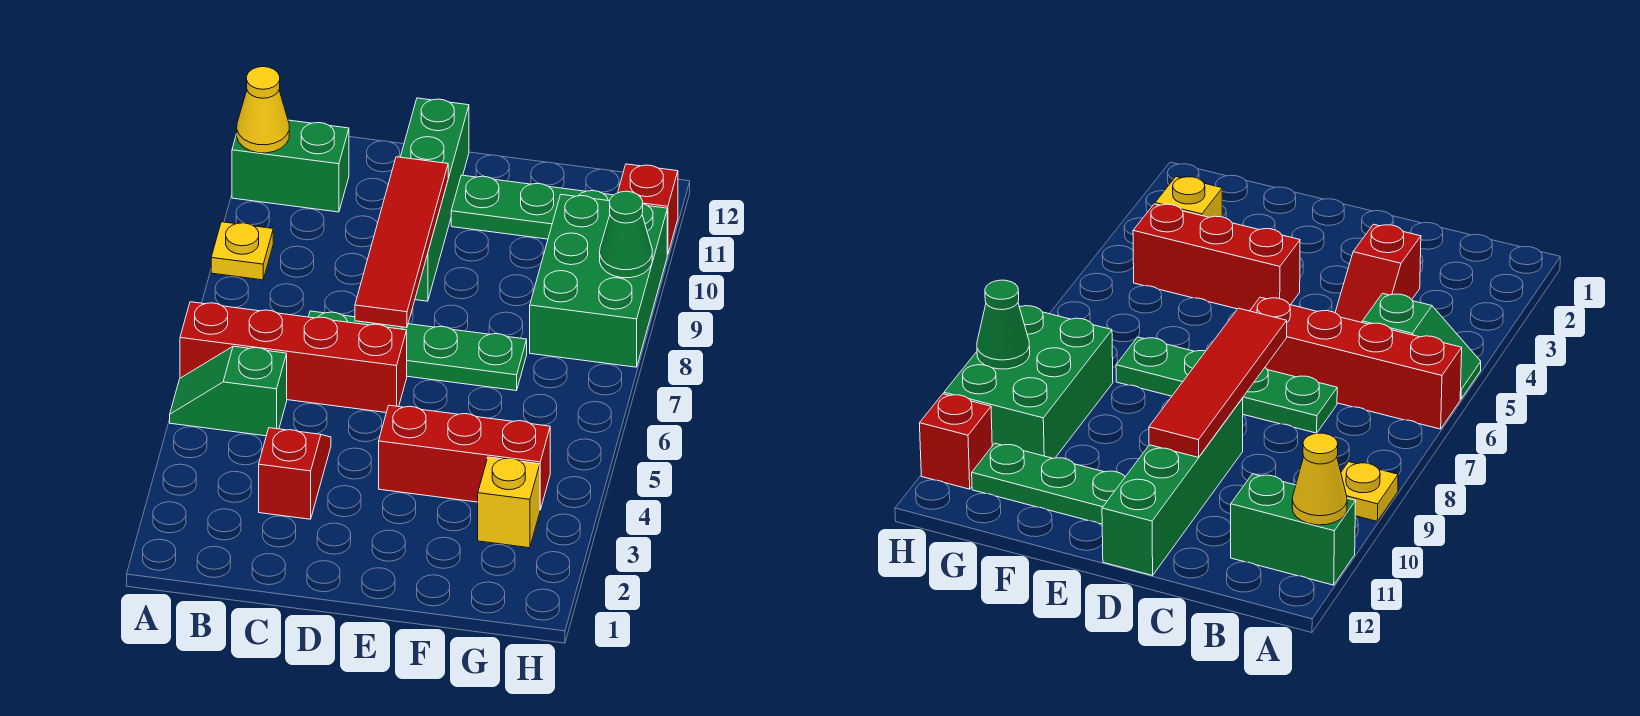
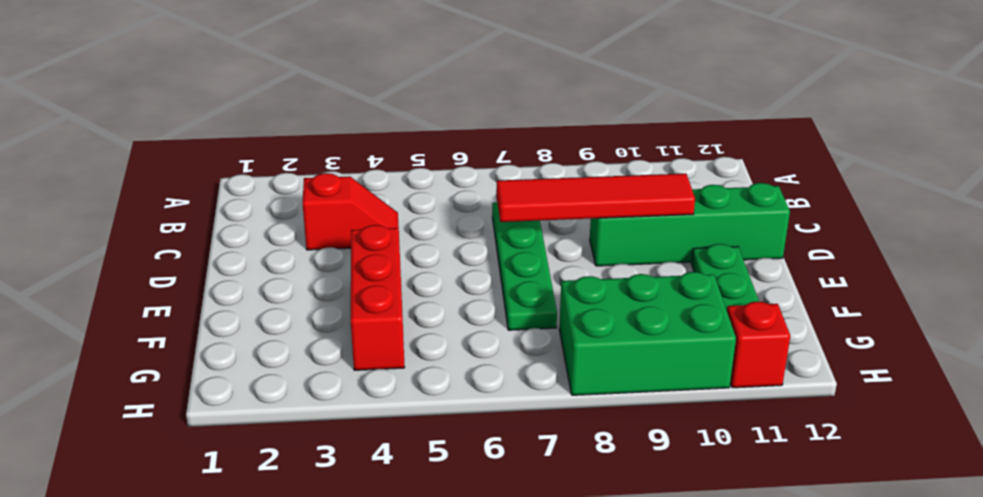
none -> green 1x2 slope [170,346,287,436]
none -> red 1x4 brick [180,302,407,412]
none -> yellow 1x1 plate [211,222,273,280]

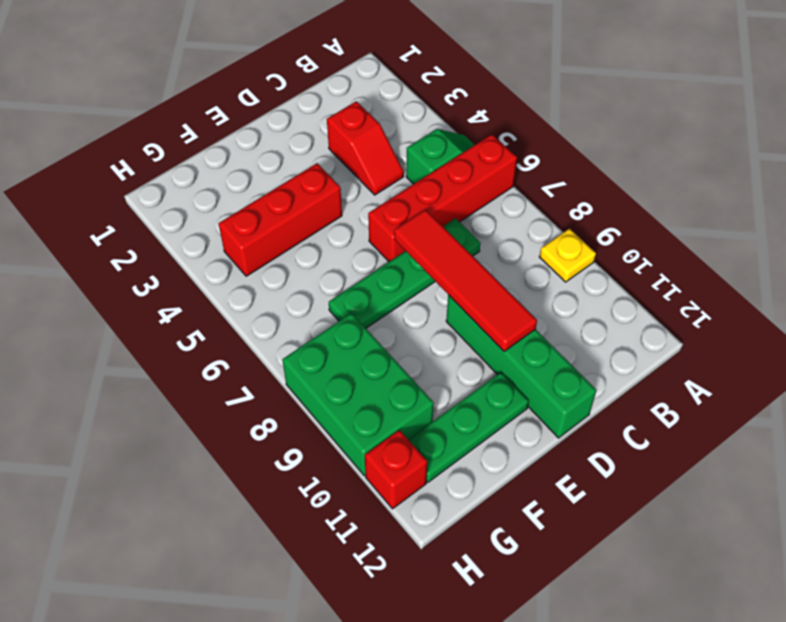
none -> green 1x2 brick [232,120,349,212]
none -> yellow 1x1 brick [478,457,540,548]
none -> yellow 1x1 cone [237,67,289,153]

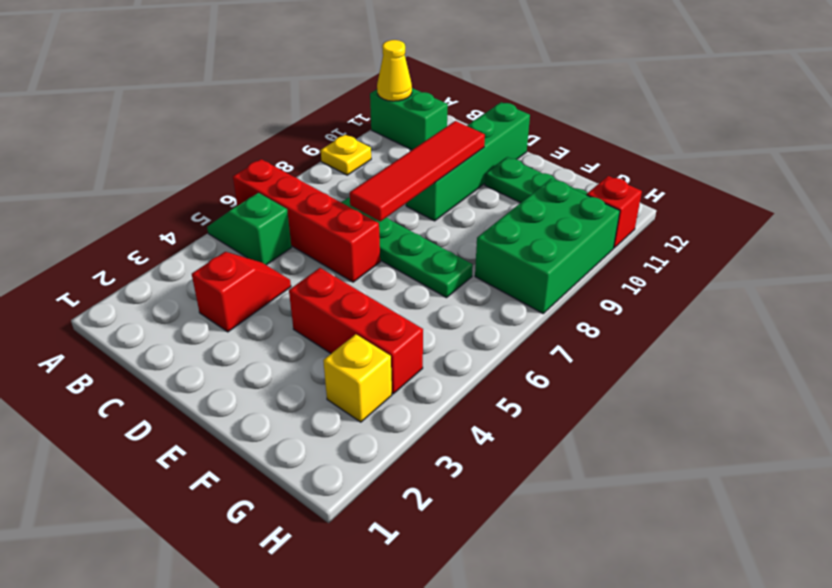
none -> green 1x1 cone [600,191,652,278]

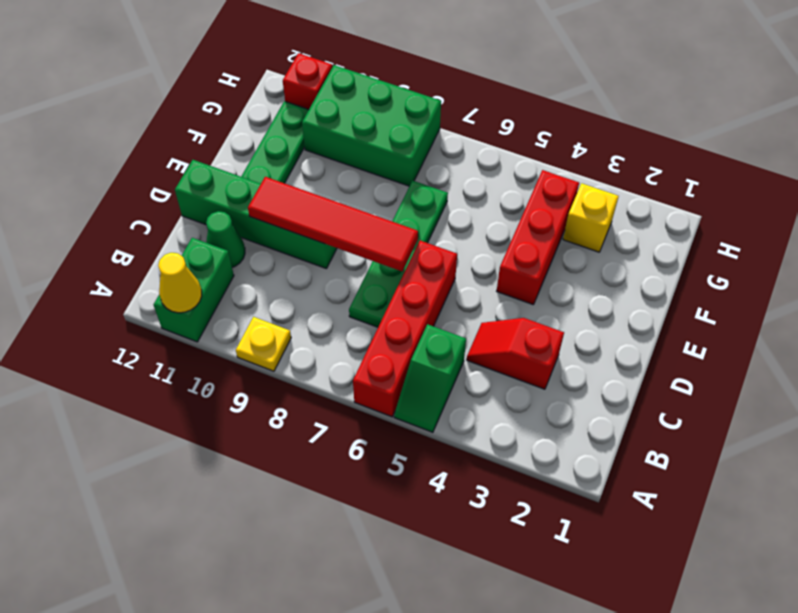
green 1x1 cone [206,211,245,267] -> green 1x1 cone moved to [600,191,652,278]

